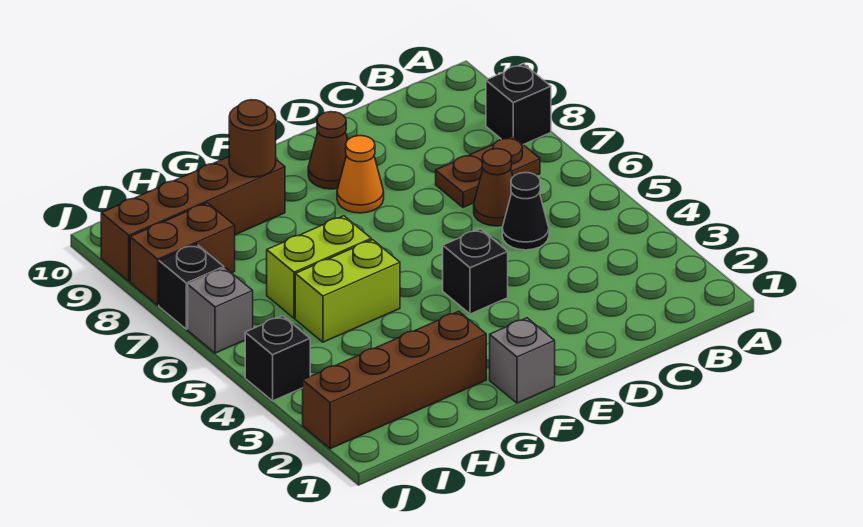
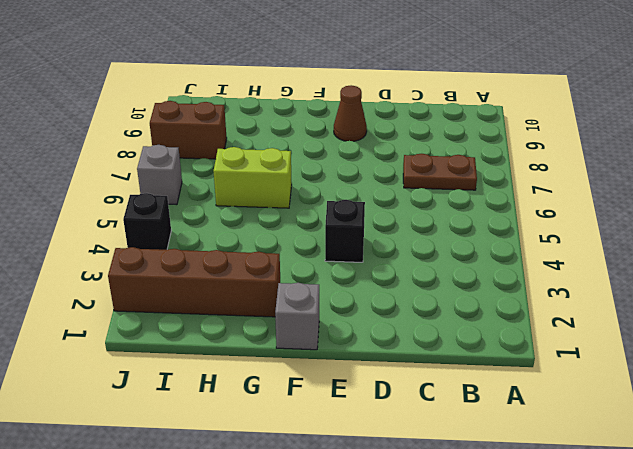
none -> black 1x1 brick [486,64,551,145]
none -> black 1x1 cone [502,173,549,250]
none -> brown 1x1 cone [474,149,513,226]

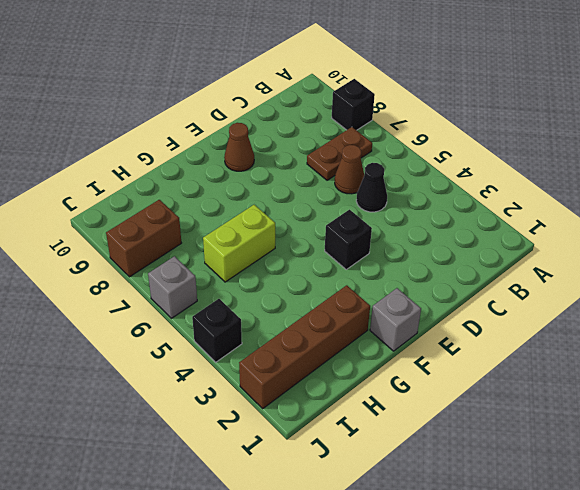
none -> orange 1x1 cone [337,136,384,213]
none -> lime 1x2 brick [295,240,400,342]
none -> brown 1x4 brick [101,157,285,281]

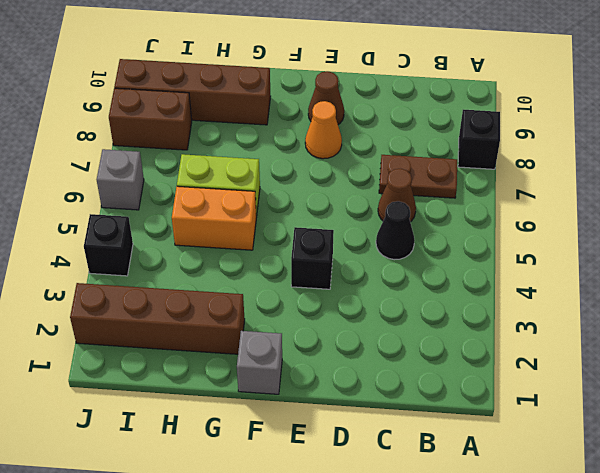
orange 1x2 brick [172,186,256,250] -> lime 1x2 brick [295,240,400,342]
none -> black 1x1 brick [159,244,224,329]
none -> brown 1x1 round brick [229,100,276,177]

